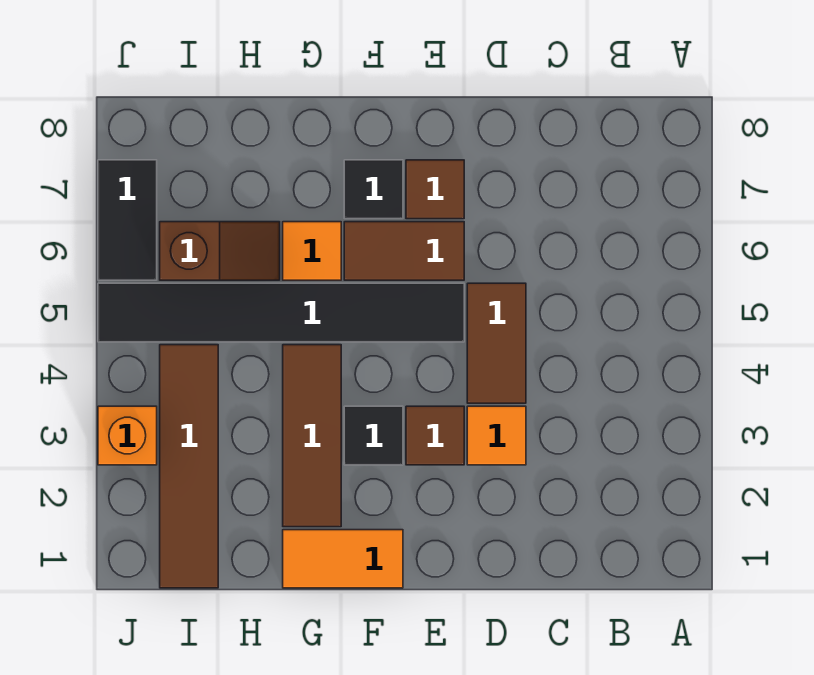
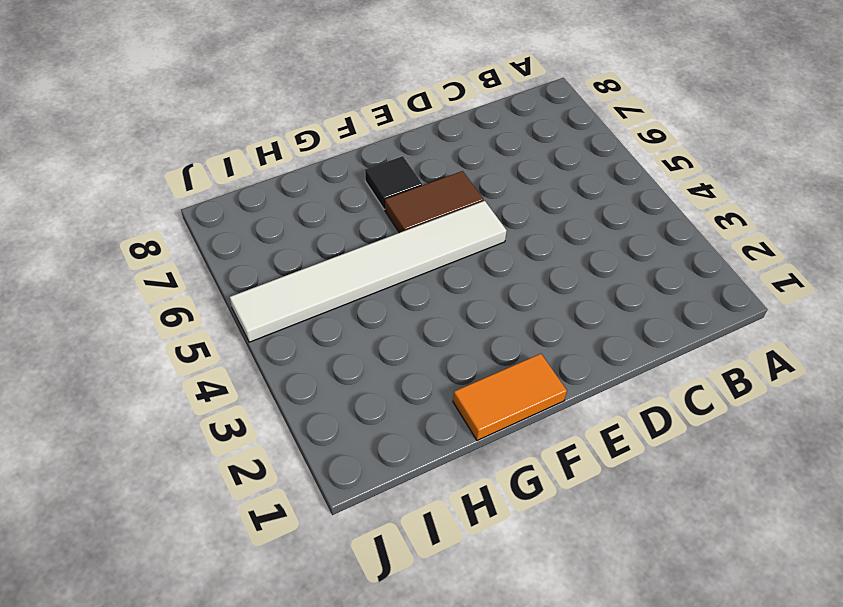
white 1x6 tile [230,201,507,342] -> black 1x6 tile [98,283,464,342]
none -> orange 1x1 tile [467,406,526,465]
none -> brown 1x2 tile [467,283,526,403]
none -> brown 1x1 tile [406,406,464,465]

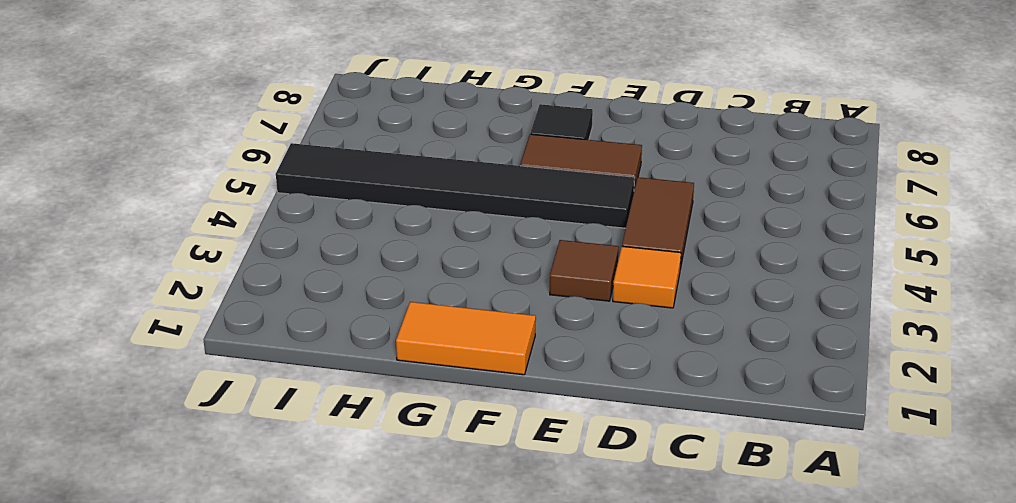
none -> brown 1x1 tile [406,160,464,219]
none -> black 1x1 tile [344,406,403,465]
none -> brown 1x3 tile [283,345,341,527]

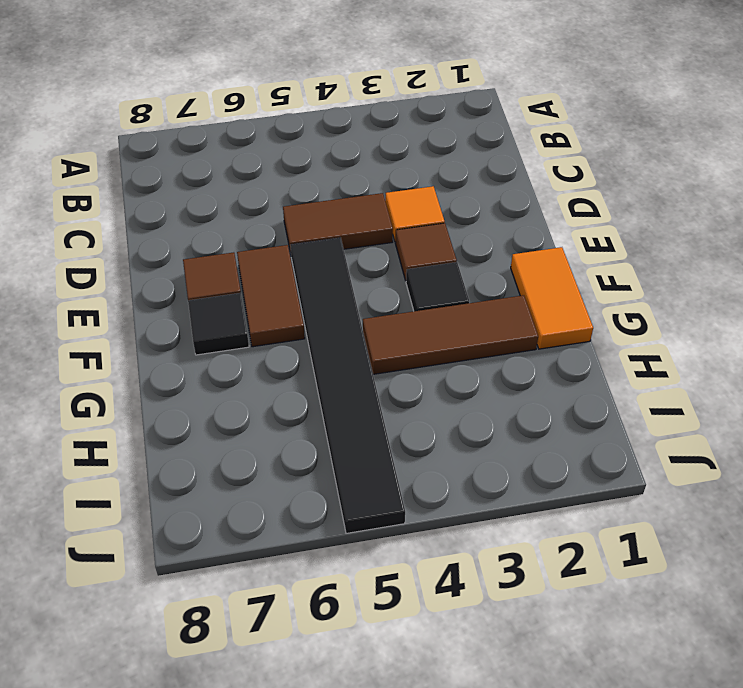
none -> orange 1x1 tile [283,222,341,280]
none -> brown 1x2 slope [160,222,280,280]
none -> brown 1x4 tile [160,345,218,588]

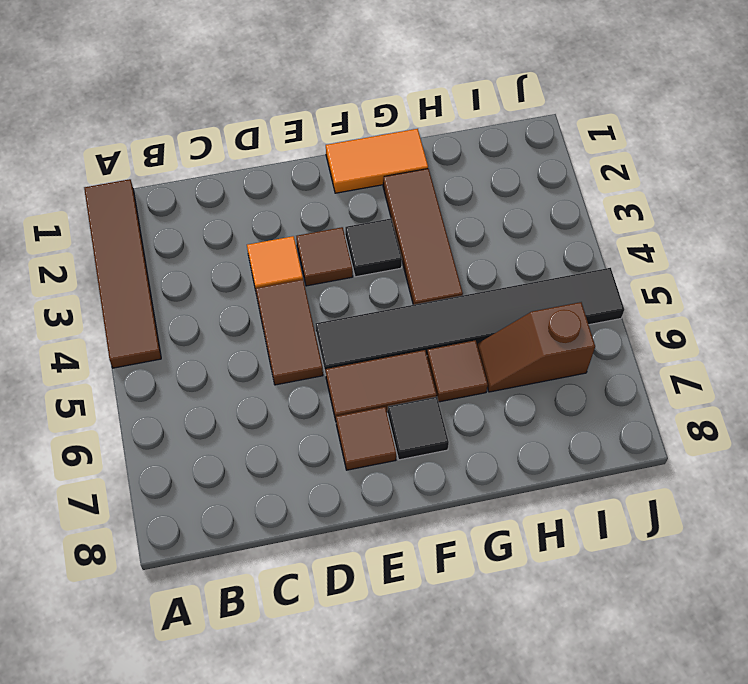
brown 1x4 tile [84,179,161,368] -> brown 1x4 tile moved to [160,345,218,588]
brown 1x1 tile [427,340,488,402] -> orange 1x1 tile [283,222,341,280]
none -> orange 1x1 brick [98,406,157,465]
none -> black 1x2 tile [98,160,157,280]

